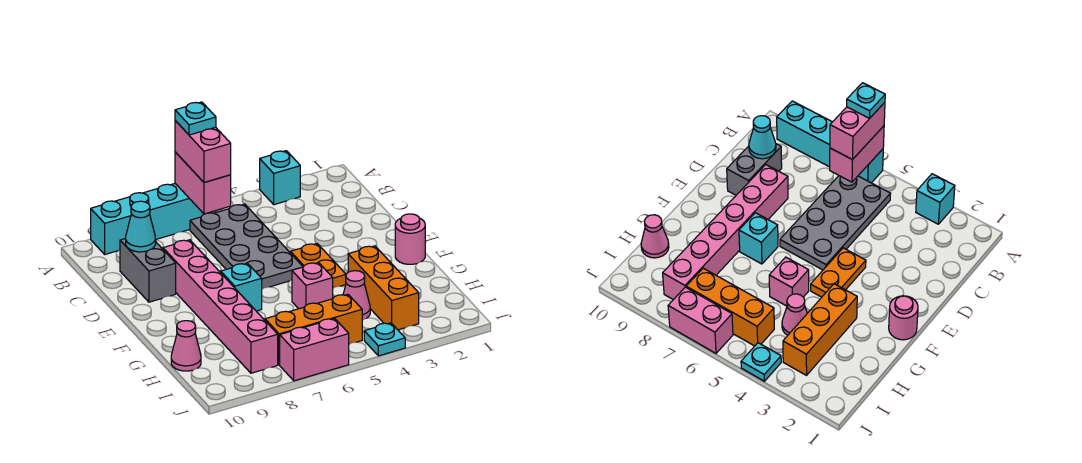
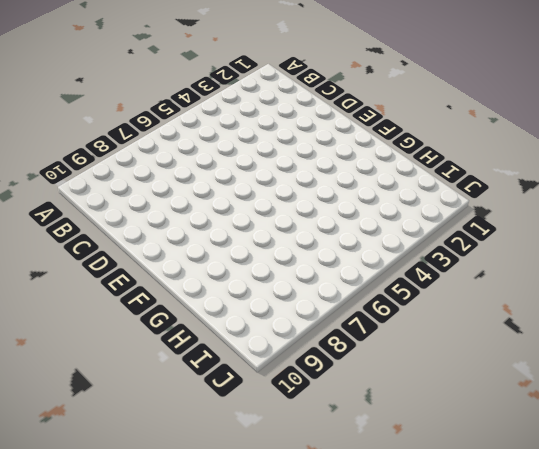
none -> cyan 1x1 brick [260,151,300,205]
none -> cyan 1x4 brick [91,184,216,254]
none -> grey 2x4 plate [190,204,303,289]

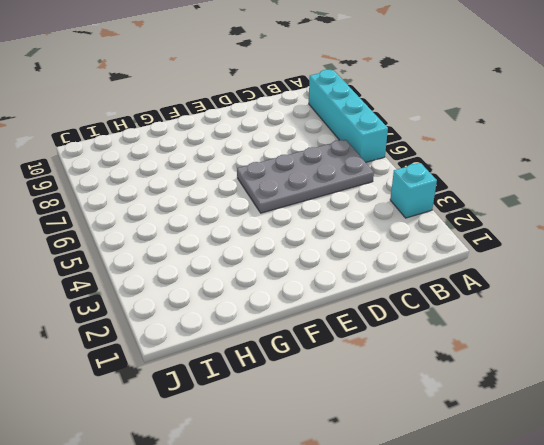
none -> grey 1x2 brick [120,239,176,302]
none -> pink 1x6 brick [163,240,278,373]
none -> orange 1x2 plate [290,244,346,288]

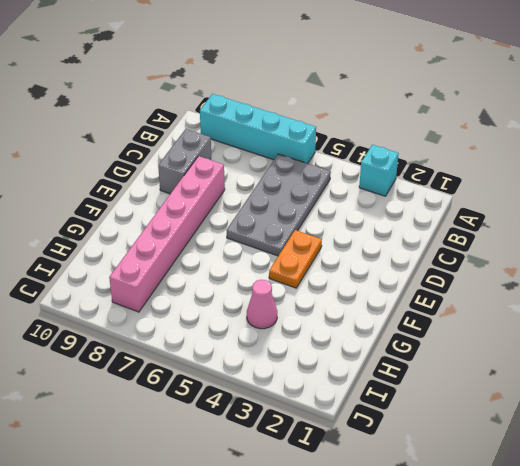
none -> pink 1x1 round brick [395,214,425,264]
none -> cyan 1x1 brick [221,263,262,311]
none -> orange 1x3 brick [348,246,419,330]

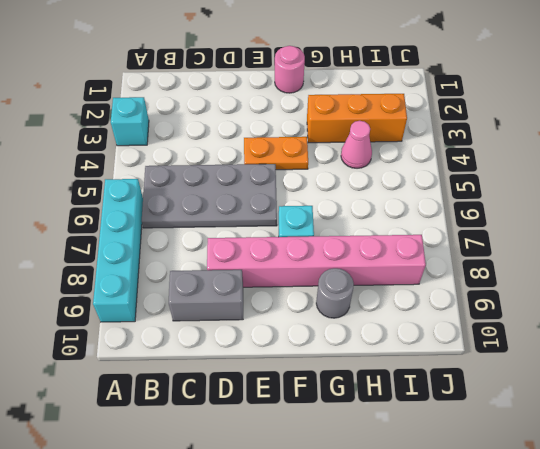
grey 1x1 round brick [316,268,354,318] -> none
none -> pink 1x1 brick [292,263,333,309]
none -> pink 1x1 cone [171,321,201,371]
none -> orange 1x3 brick [265,294,362,365]

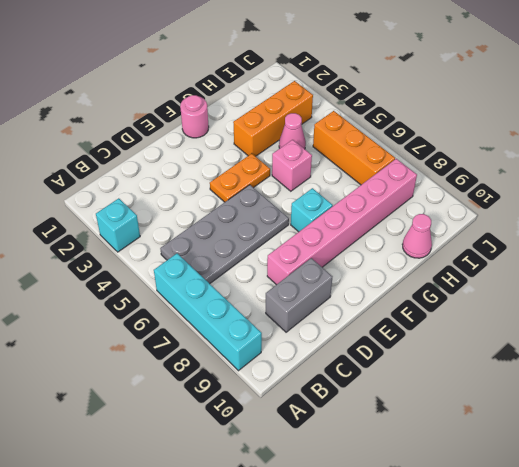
none -> cyan 1x1 plate [364,323,405,356]
none -> pink 1x2 brick [280,318,349,381]
none -> pink 1x2 brick [175,152,231,214]

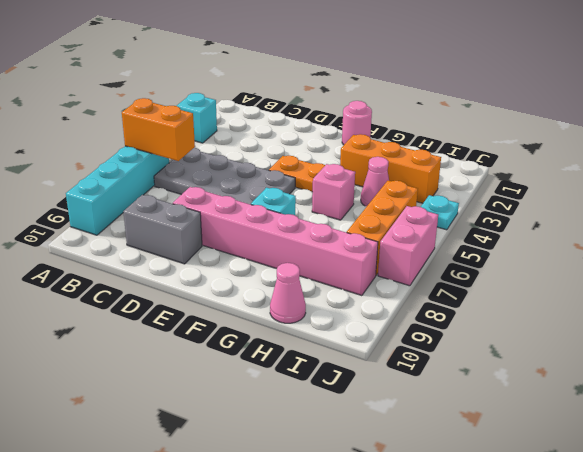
orange 1x2 brick [122,98,195,161] -> pink 1x2 brick [175,152,231,214]
none -> cyan 1x1 cone [126,201,156,252]
none -> pink 1x2 brick [175,121,231,182]
none -> cyan 1x1 plate [175,102,216,135]

